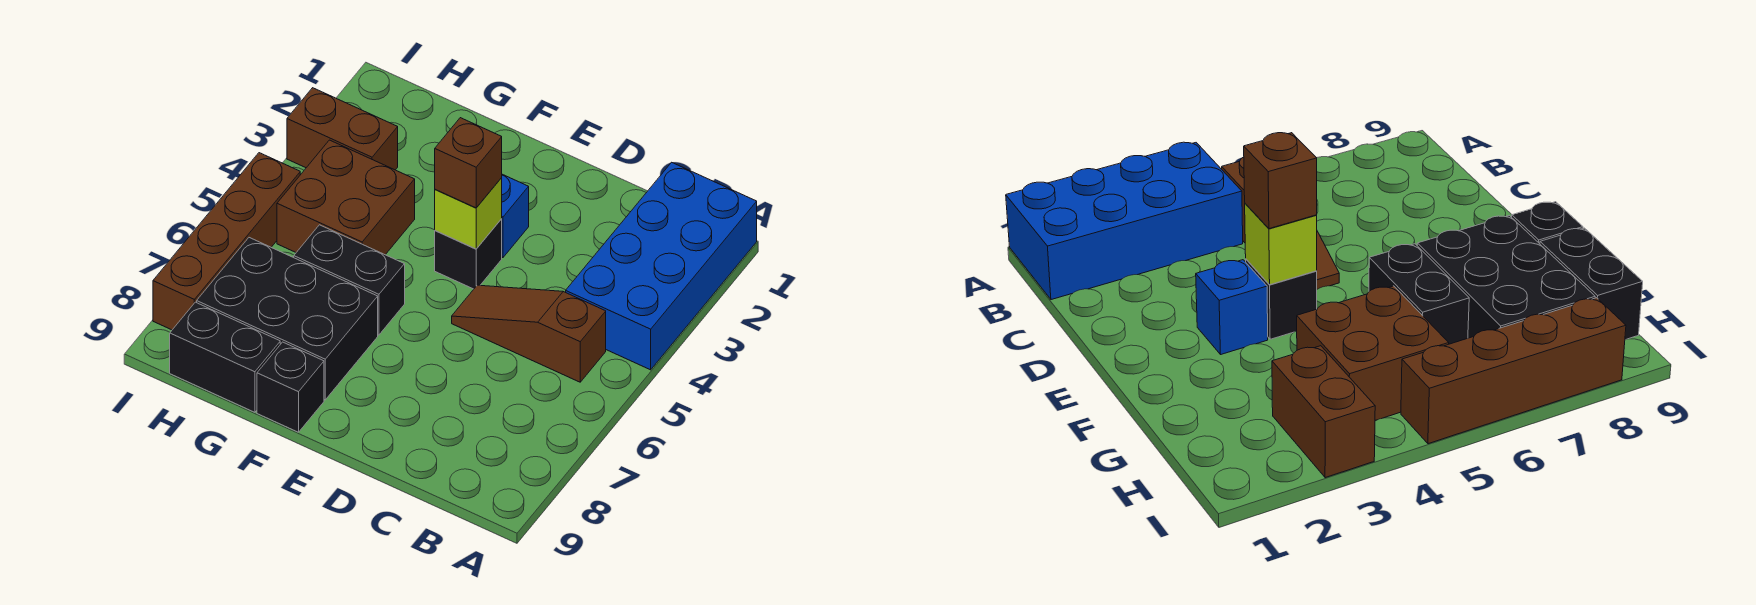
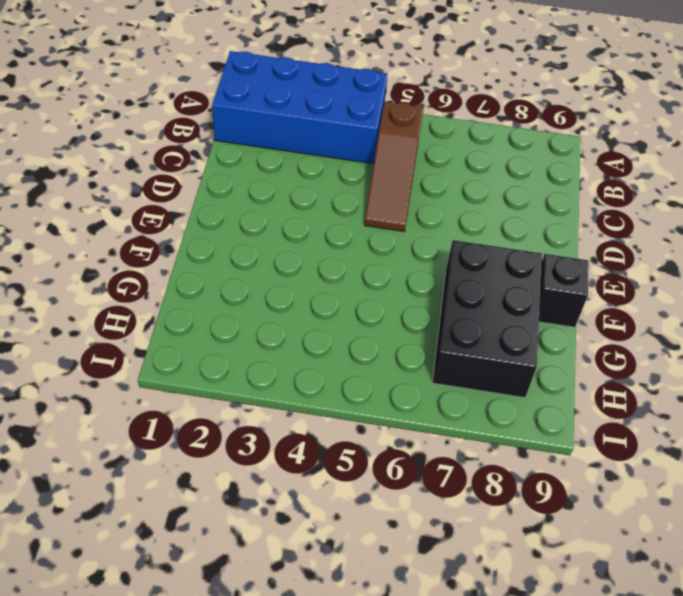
none -> blue 1x1 brick [502,174,529,258]
none -> black 1x1 brick [435,219,502,289]
none -> black 1x2 brick [294,225,405,335]

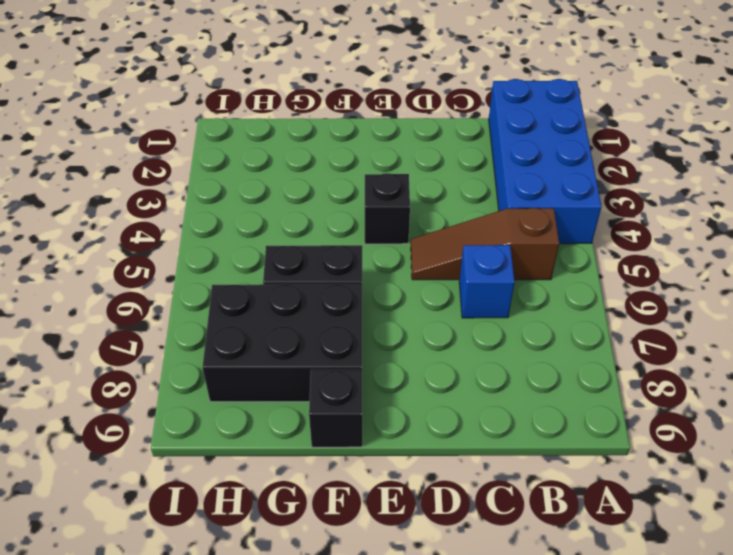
blue 1x1 brick [459,245,515,318] -> blue 1x1 brick moved to [502,174,529,258]
none -> brown 2x2 brick [277,140,415,255]
none -> black 1x2 brick [170,302,280,412]
none -> brown 1x2 brick [287,88,398,170]

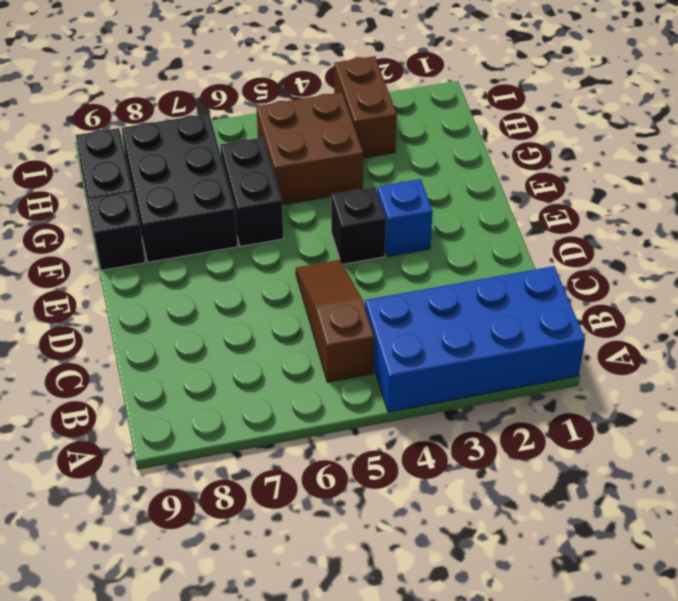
none -> brown 1x4 brick [153,153,300,330]
none -> lime 1x1 brick [435,178,502,249]
none -> brown 1x1 brick [435,118,502,208]

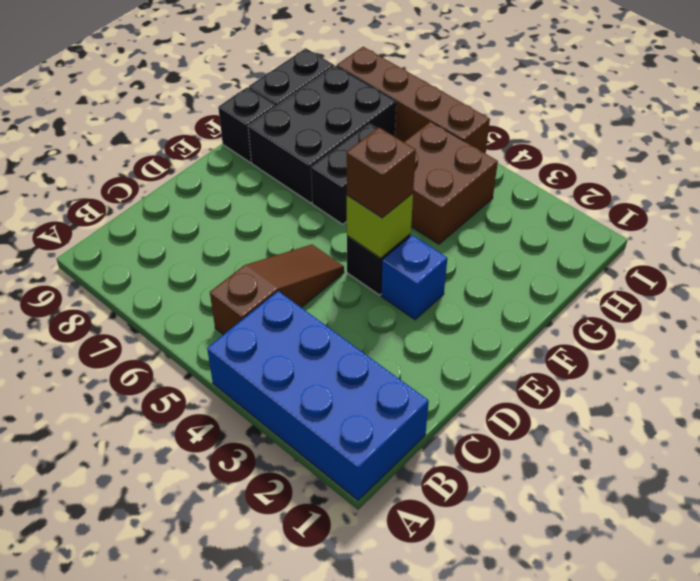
none -> brown 1x2 brick [287,88,398,170]

